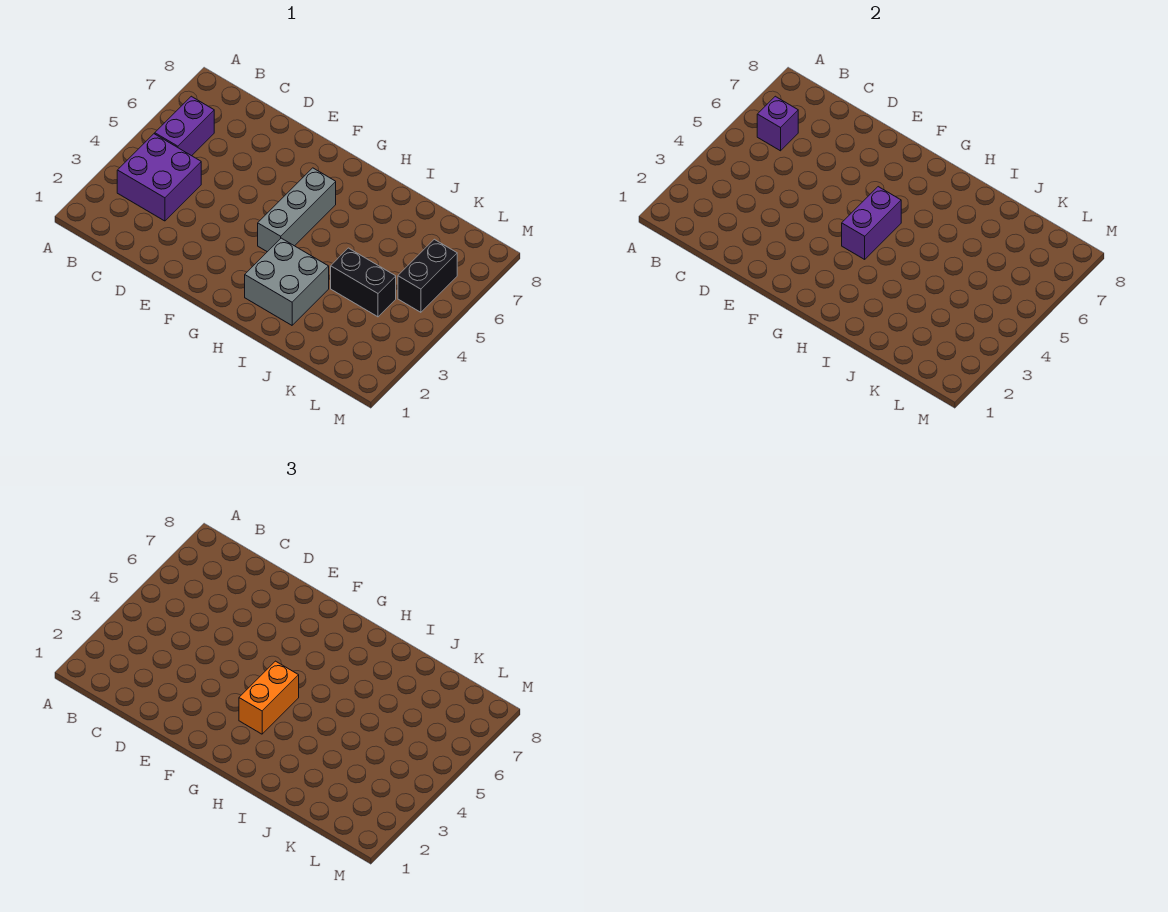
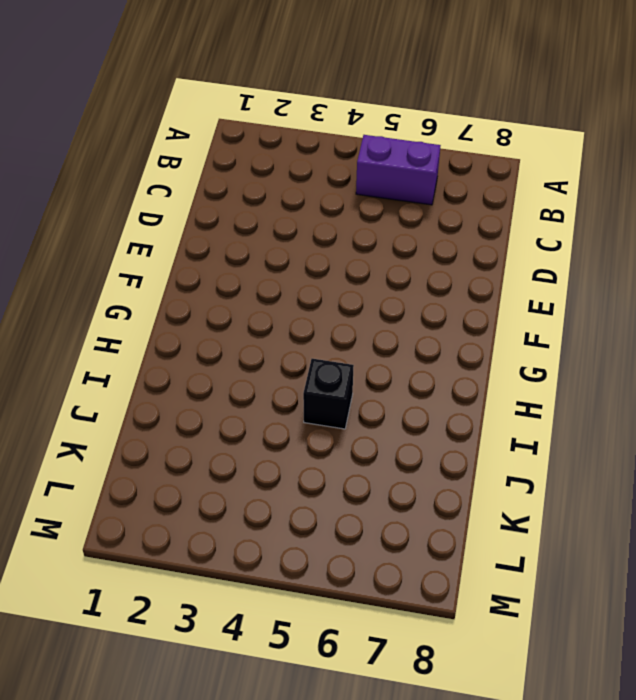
black 1x1 brick [303,359,354,429] -> none
none -> purple 2x2 brick [117,134,201,221]
none -> grey 1x3 brick [258,168,336,252]

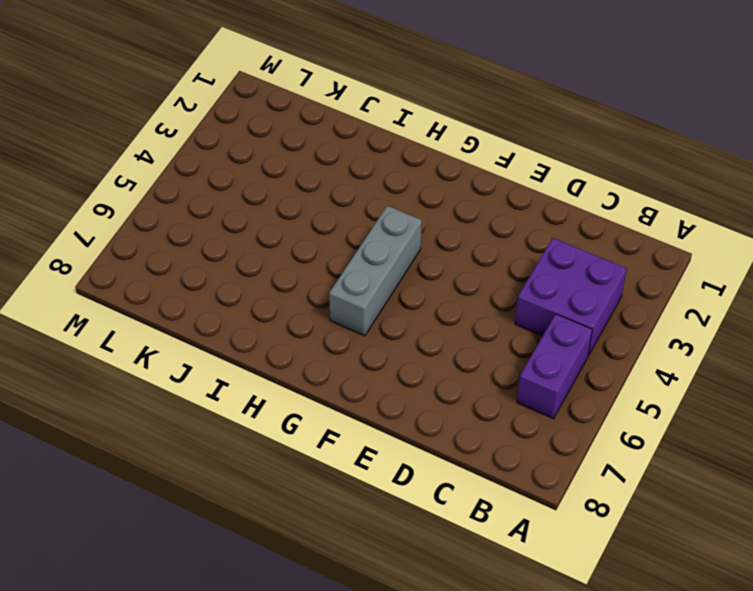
none -> grey 2x2 brick [245,238,329,325]
none -> black 1x2 brick [331,248,396,317]

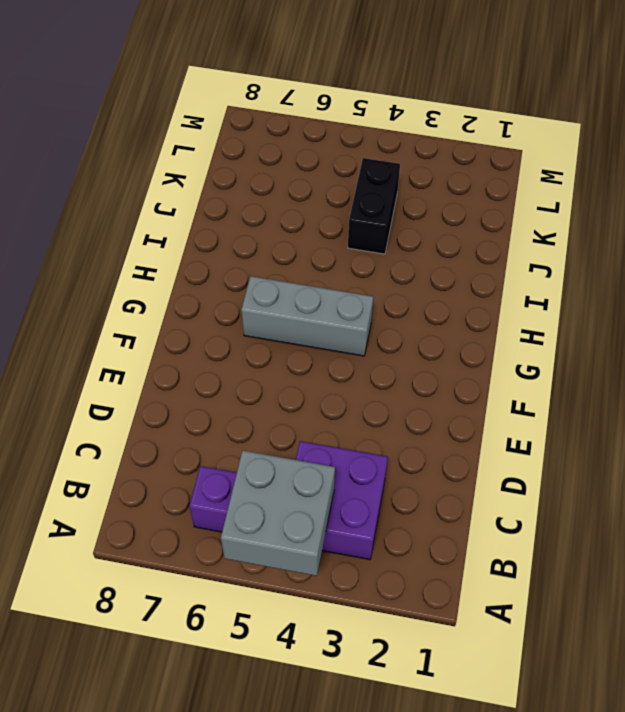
grey 2x2 brick [221,451,335,576] -> grey 2x2 brick moved to [245,238,329,325]
none -> black 1x2 brick [398,239,457,312]
none -> purple 1x1 brick [757,96,798,151]

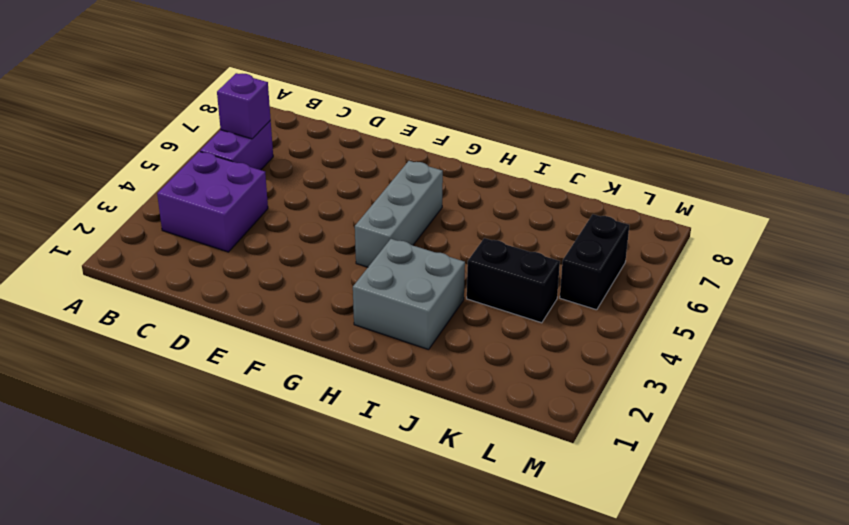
none -> purple 1x2 brick [842,187,901,259]
none -> orange 1x2 brick [239,661,299,734]

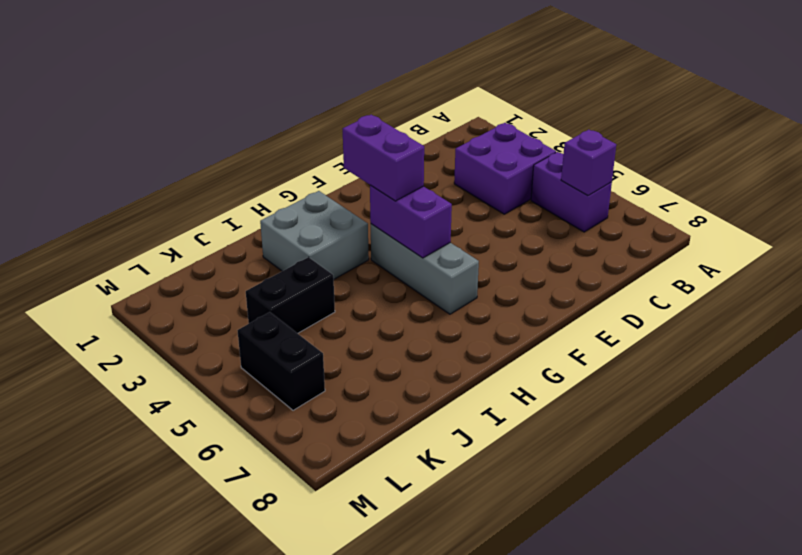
purple 1x2 brick [343,115,424,201] -> orange 1x2 brick [239,661,299,734]

